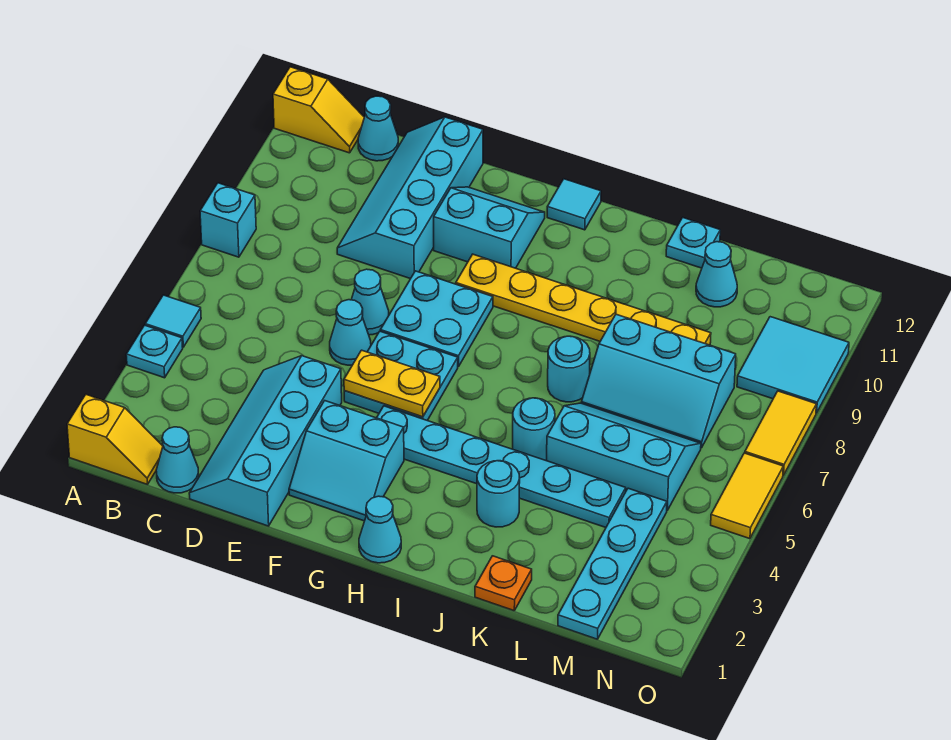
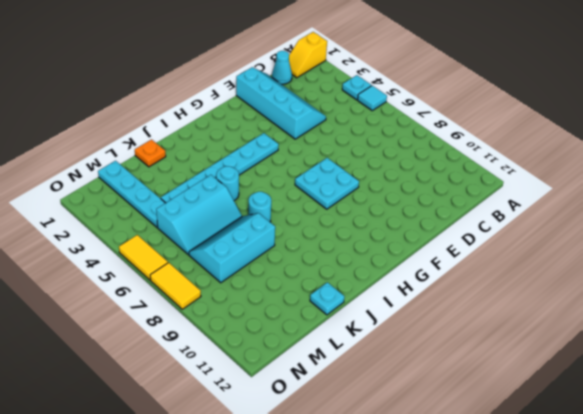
none -> cyan 1x1 brick [200,183,256,257]
none -> yellow 1x2 slope [273,67,364,153]
none -> cyan 1x1 cone [358,96,399,161]
none -> cyan 2x4 slope [337,117,483,279]

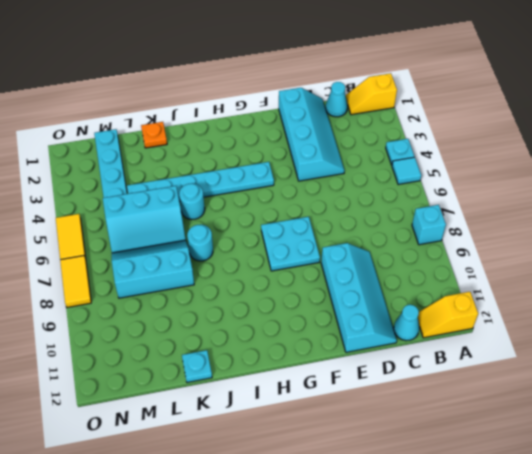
none -> cyan 1x1 cone [330,300,371,365]
none -> cyan 1x1 cone [351,269,389,335]
none -> cyan 2x2 slope [289,401,404,521]
none -> cyan 2x2 plate [344,331,458,421]

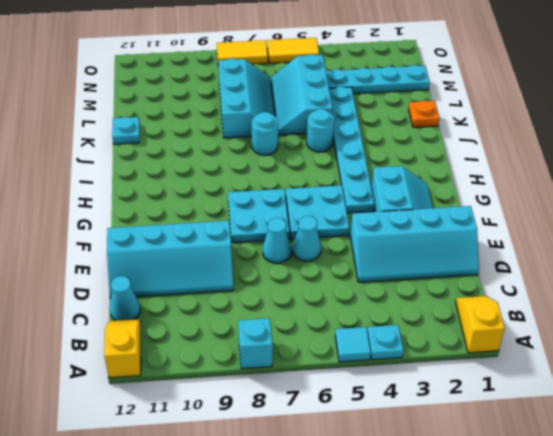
none -> cyan 1x1 cone [156,427,199,493]
none -> cyan 2x2 slope [434,187,545,268]
none -> yellow 1x6 plate [456,254,711,345]
none -> cyan 1x1 cone [359,496,401,563]

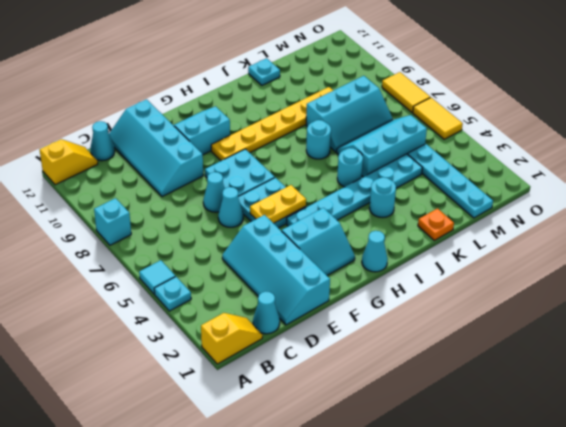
none -> cyan 1x1 tile [547,179,601,230]
none -> cyan 1x1 cone [696,242,737,307]
none -> cyan 2x2 tile [737,317,849,413]

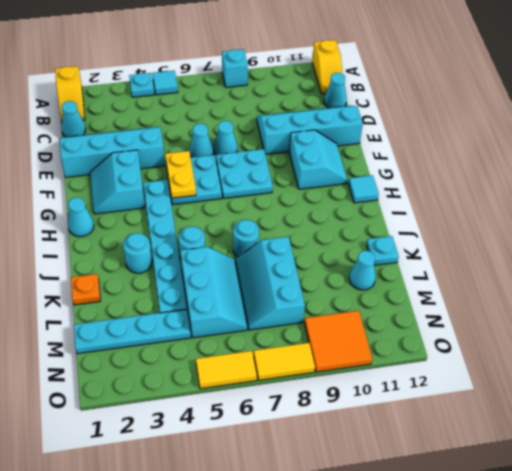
orange 2x2 tile [304,311,372,372] -> cyan 2x2 tile [737,317,849,413]
none -> yellow 1x6 plate [456,254,711,345]

